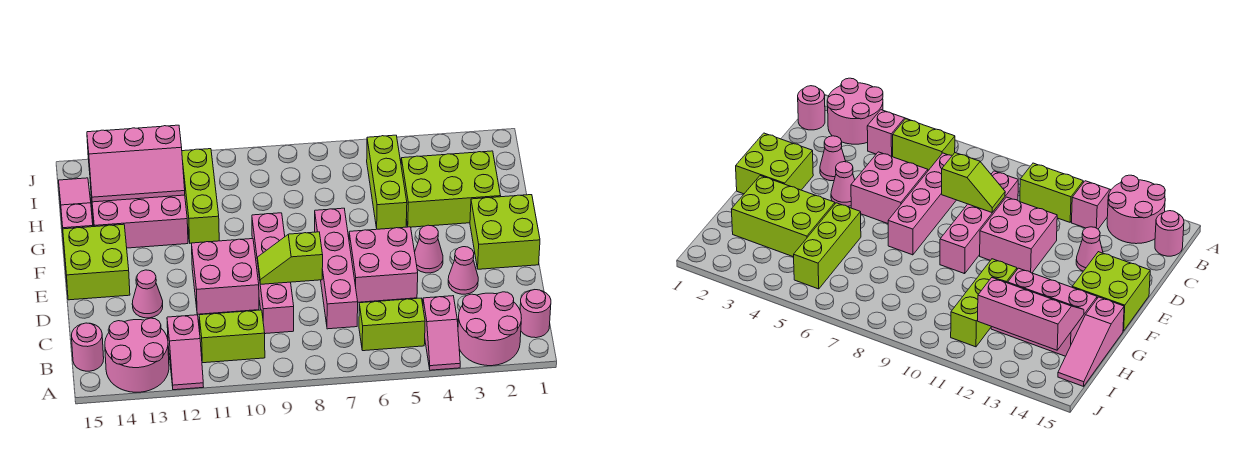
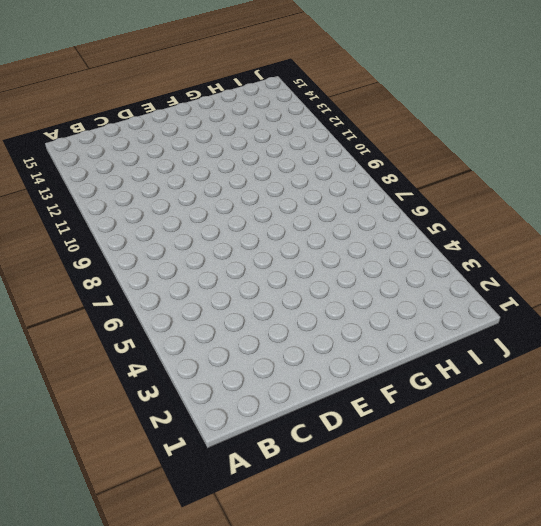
none -> pink 2x2 round brick [458,292,521,366]
none -> pink 1x2 slope [423,296,460,370]
none -> pink 1x2 slope [167,315,203,390]

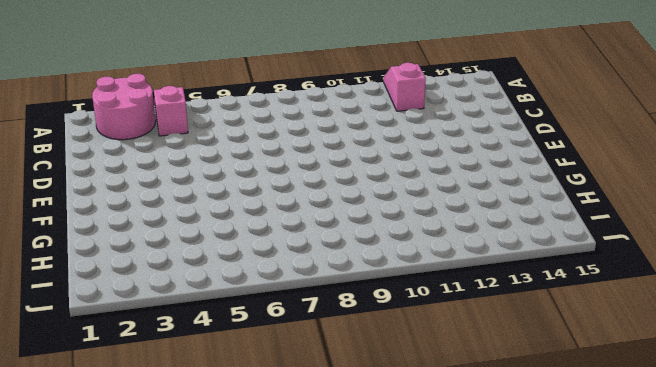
none -> pink 2x2 round brick [105,318,169,392]
none -> pink 1x1 round brick [520,290,551,338]
none -> lime 1x2 brick [359,298,425,351]

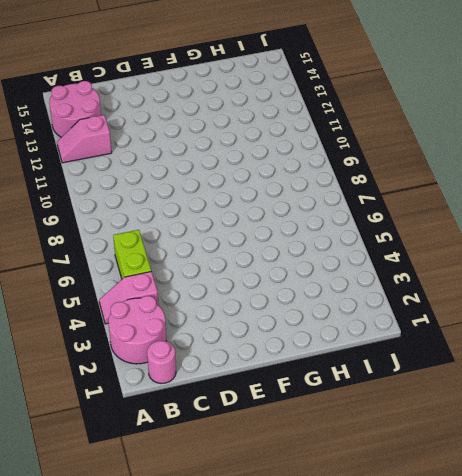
none -> lime 1x2 brick [199,310,265,363]
none -> pink 1x1 round brick [72,323,104,371]
none -> pink 1x4 brick [315,208,358,329]

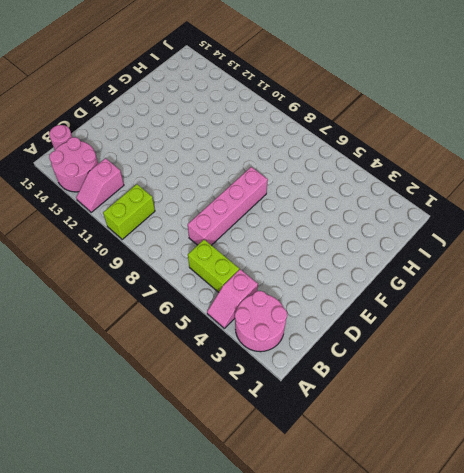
lime 1x2 brick [103,184,155,239] -> lime 1x2 brick turned to [199,310,265,363]
none -> pink 1x1 round brick [520,290,551,338]
none -> pink 1x4 brick [252,213,294,334]
none -> pink 1x1 cone [448,247,478,294]

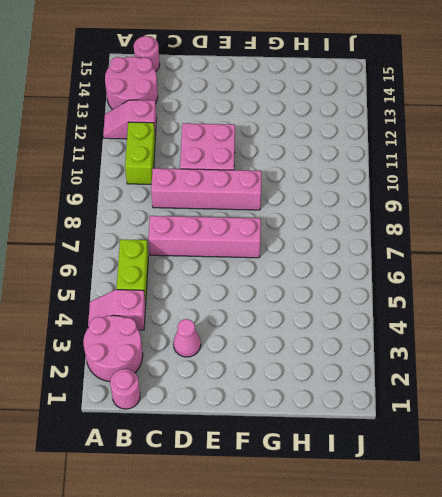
none -> pink 2x2 brick [349,227,418,302]
none -> pink 1x1 cone [132,270,163,318]
none -> lime 2x2 brick [470,195,540,269]

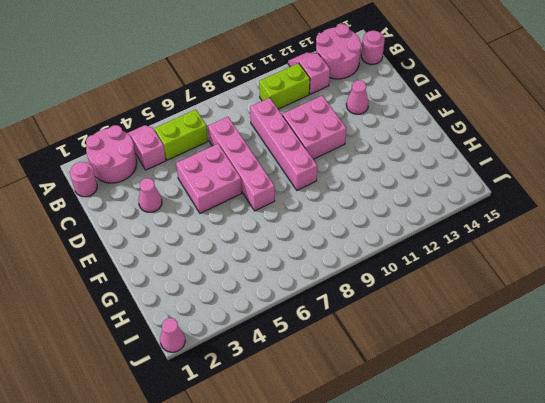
pink 1x1 cone [160,318,185,352] -> pink 1x1 cone moved to [415,225,443,273]
none -> lime 2x2 brick [470,195,540,269]
none -> lime 2x2 brick [63,224,130,300]
none -> lime 2x3 brick [401,151,501,227]

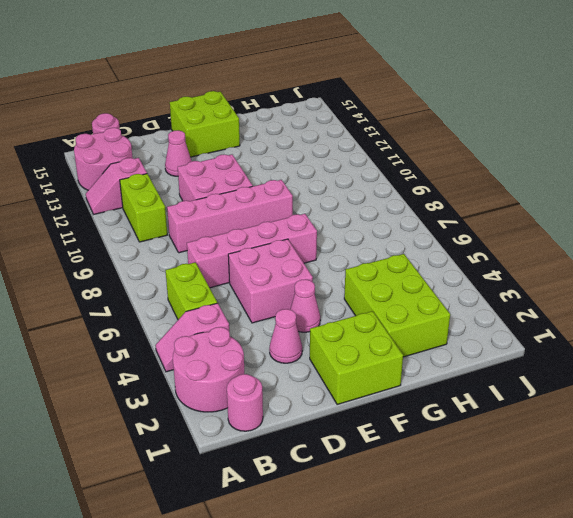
none -> lime 1x3 brick [367,135,407,229]
none -> lime 1x3 brick [182,149,219,243]
none -> pink 2x3 brick [91,194,188,248]

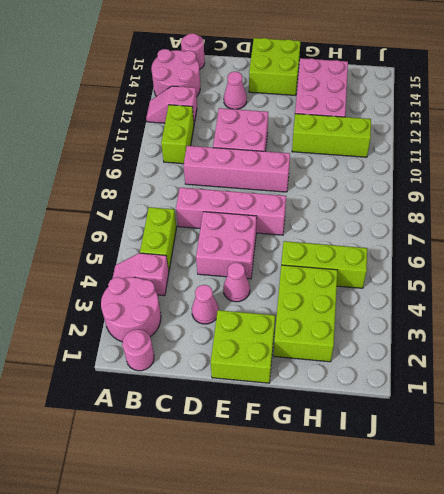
none -> pink 1x3 slope [59,178,93,243]
none -> lime 1x2 slope [257,232,323,284]
none -> pink 2x3 slope [87,125,185,202]

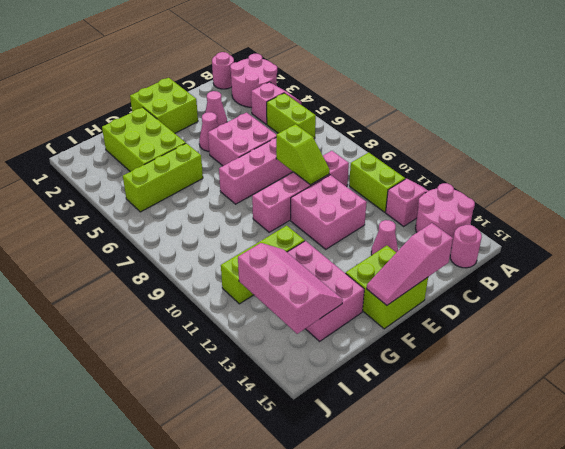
pink 1x3 slope [367,223,453,305] -> pink 1x3 slope moved to [59,178,93,243]

